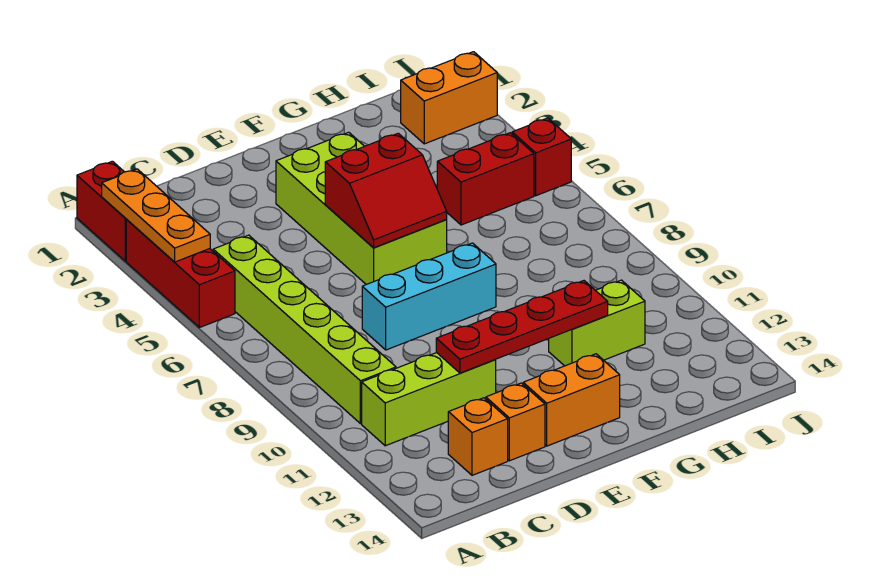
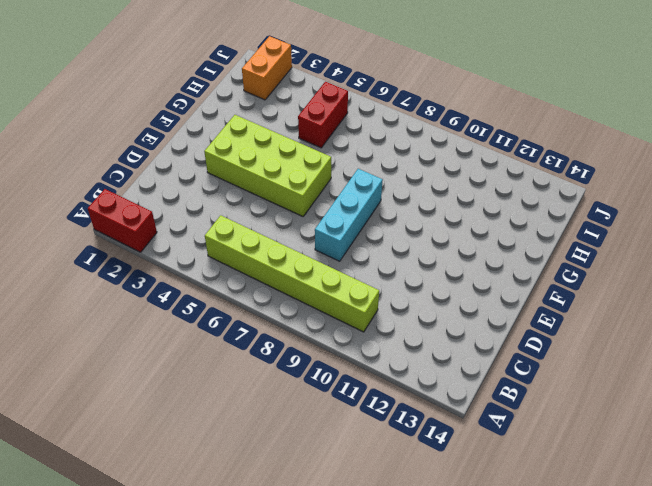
none -> red 1x3 brick [126,220,235,328]
none -> lime 1x3 brick [362,353,496,446]
none -> orange 1x1 brick [448,398,508,475]

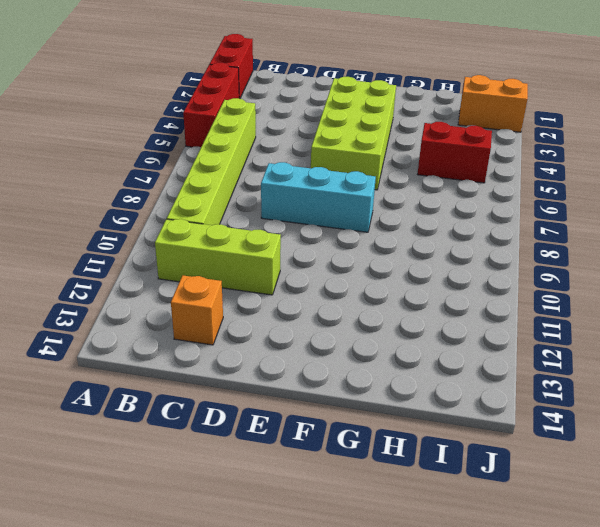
none -> orange 1x1 brick [486,383,545,461]
none -> orange 1x2 brick [523,354,620,446]
none -> lime 1x2 brick [549,280,645,366]

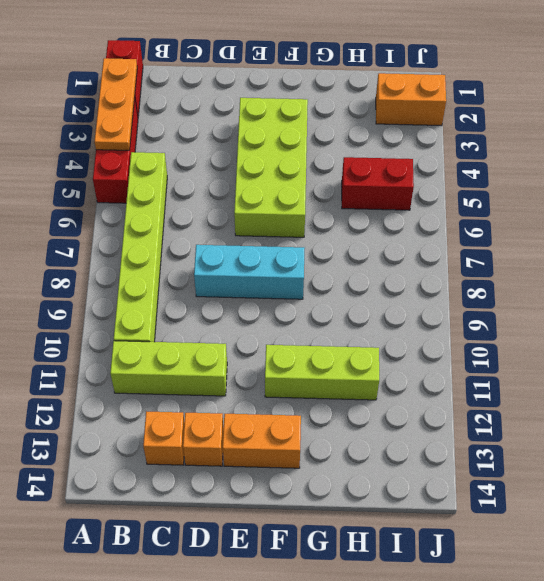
lime 1x3 brick [265,345,379,400] -> lime 1x2 brick [549,280,645,366]
none -> red 1x1 brick [512,118,571,196]
none -> red 1x4 plate [436,281,608,373]
none -> red 2x2 slope [325,133,447,248]

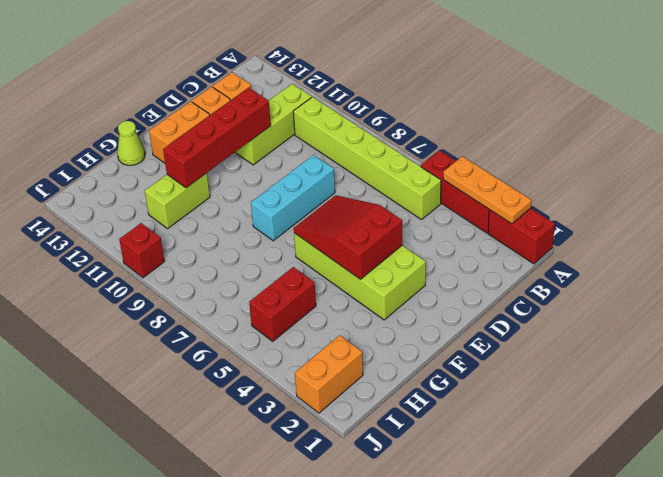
red 1x4 brick [163,88,271,188] -> red 1x4 plate [436,281,608,373]
red 2x3 slope [294,195,402,279] -> red 2x2 slope [325,133,447,248]
lime 1x1 cone [117,121,145,165] -> none
red 1x1 brick [119,223,165,278] -> red 1x1 brick moved to [512,118,571,196]

